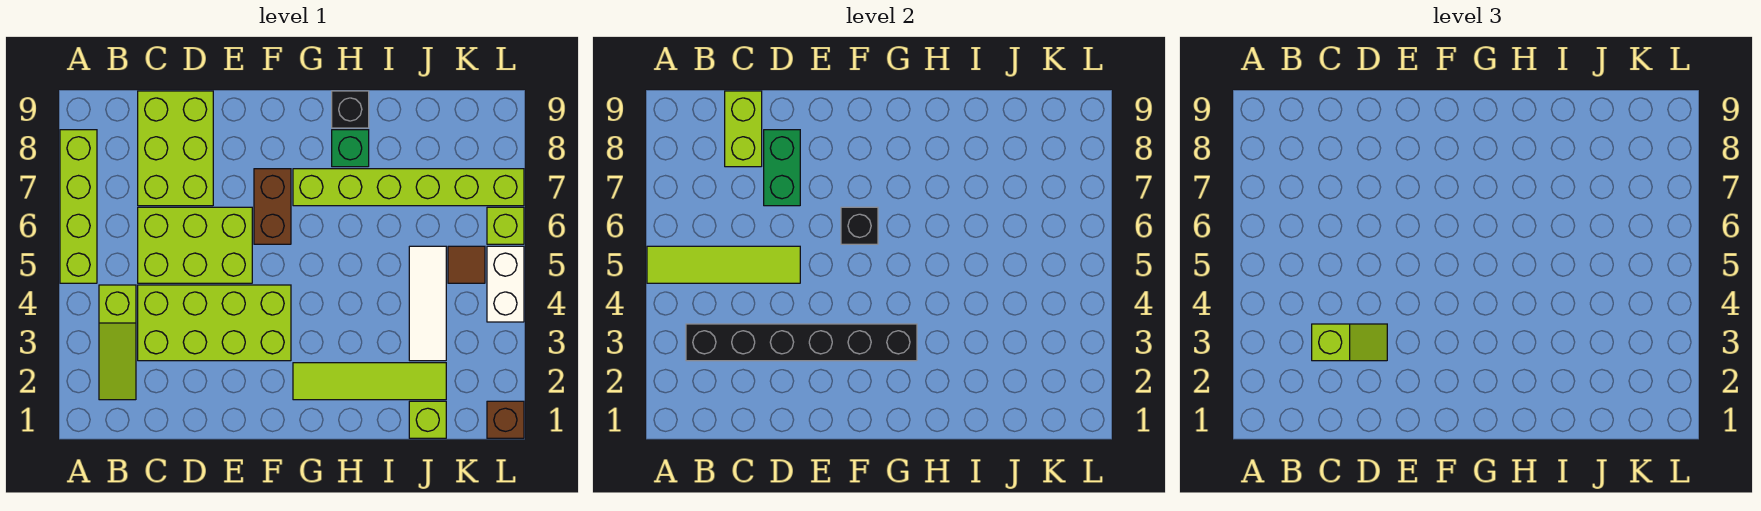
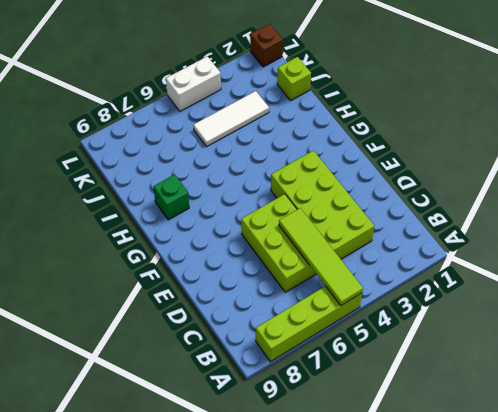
none -> lime 1x3 slope [99,285,136,400]
none -> lime 2x3 brick [138,91,213,206]
none -> brown 1x2 brick [254,169,291,244]

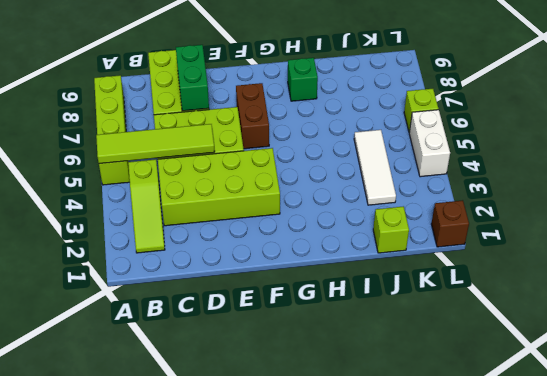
none -> lime 1x4 tile [293,363,446,400]
none -> lime 1x6 brick [293,169,524,206]
none -> black 1x1 brick [332,91,369,128]

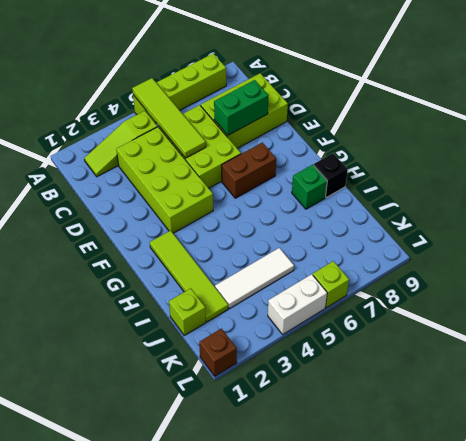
none -> lime 1x6 brick [293,169,524,206]
none -> brown 1x1 tile [448,246,485,283]
none -> black 1x6 brick [686,324,917,361]

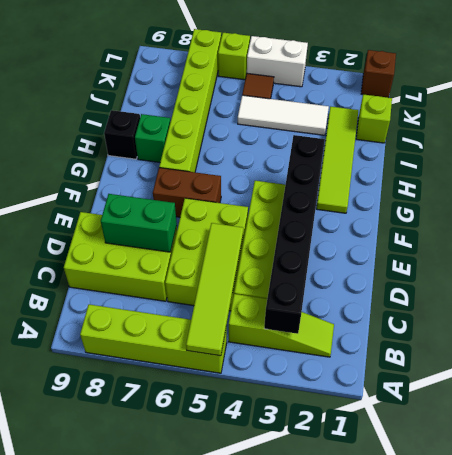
none -> lime 1x2 brick [725,91,762,167]
none -> black 1x1 brick [841,207,878,244]
none -> lime 1x2 slope [1312,324,1387,361]

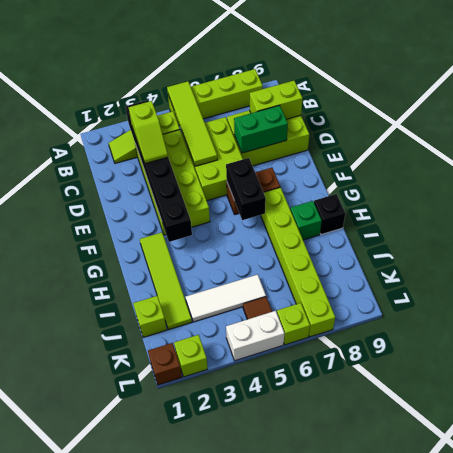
black 1x2 brick [226,158,266,220] -> black 1x1 brick [841,207,878,244]
lime 1x1 brick [174,335,208,377] -> none

